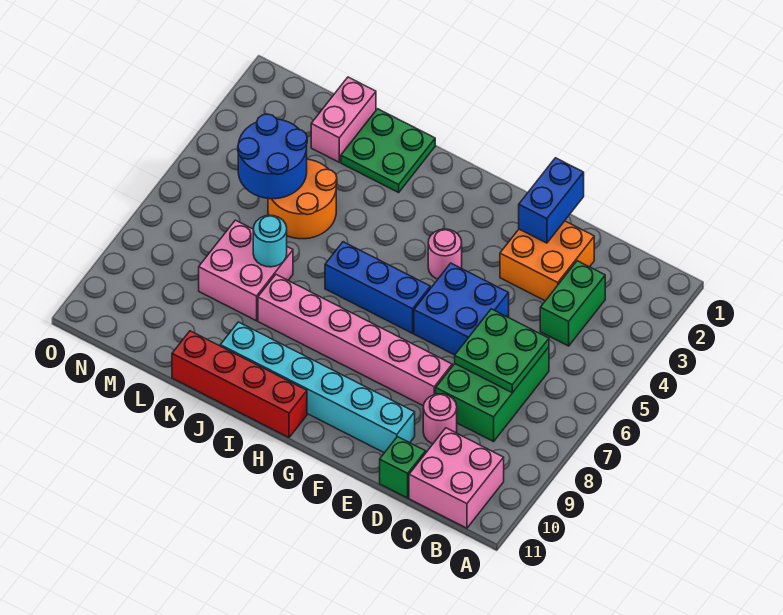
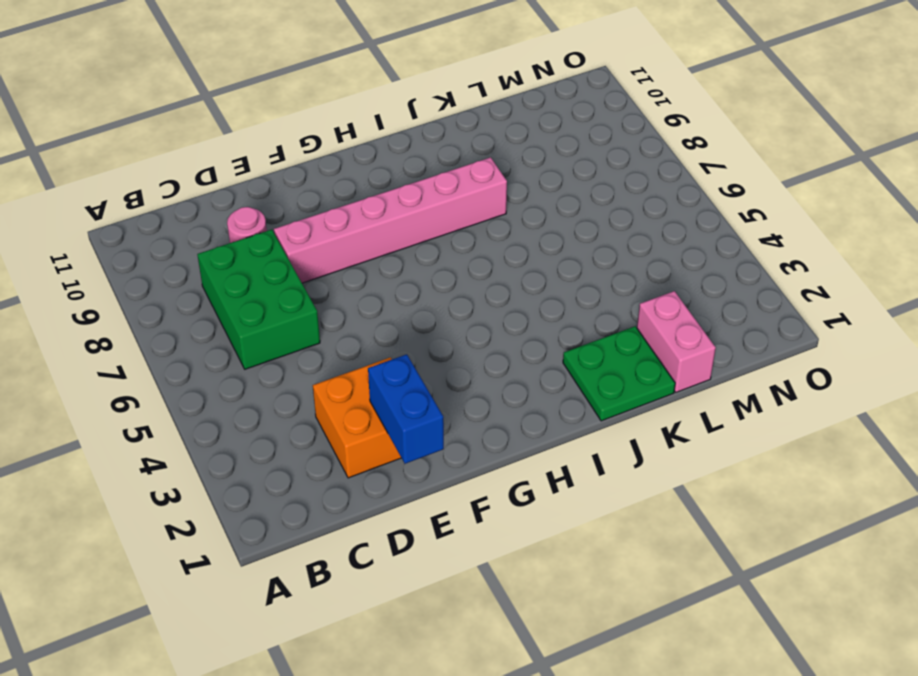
none -> pink 2x2 brick [409,428,504,528]
none -> green 1x2 brick [540,261,605,346]
none -> green 1x1 brick [380,437,426,498]

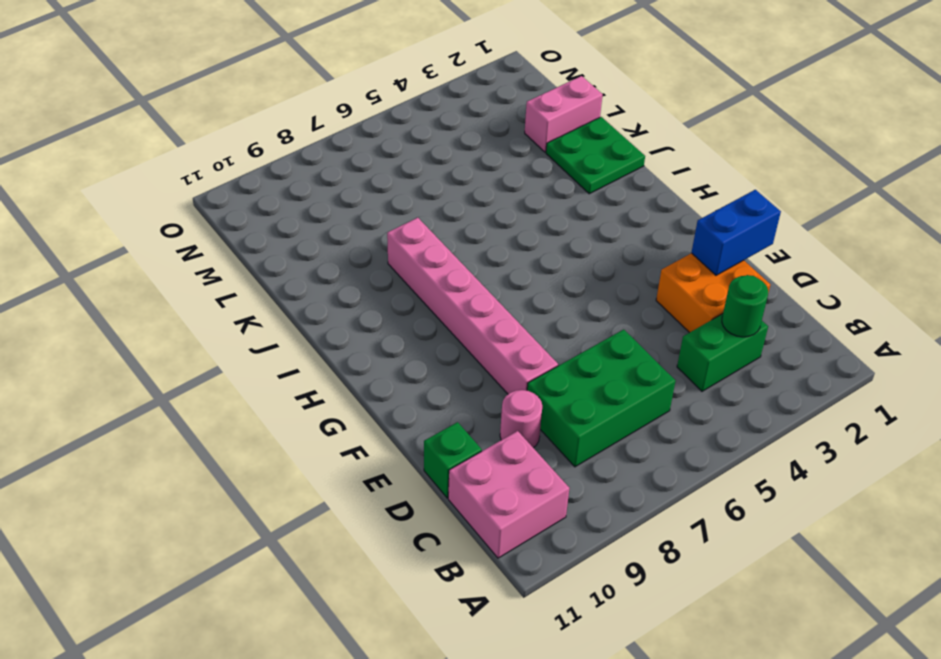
green 1x1 round brick [722,275,768,337] -> none
none -> blue 2x2 brick [414,263,509,355]
none -> cyan 1x6 brick [220,322,415,453]
none -> pink 1x1 round brick [428,229,462,279]

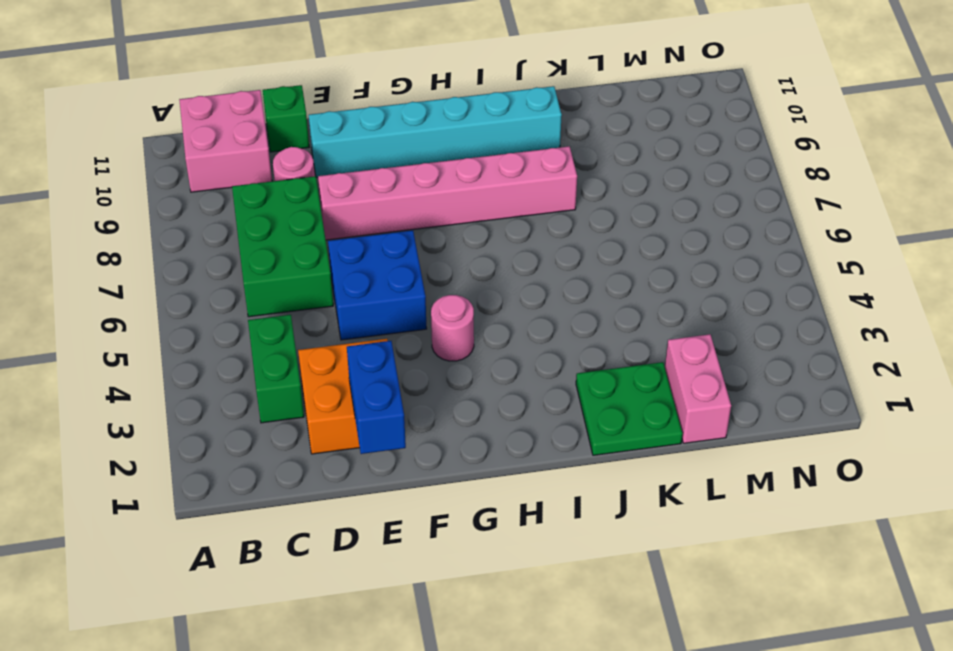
none -> blue 1x3 brick [325,242,430,333]
none -> red 1x4 brick [172,331,307,437]
none -> orange 2x2 round brick [268,159,337,239]

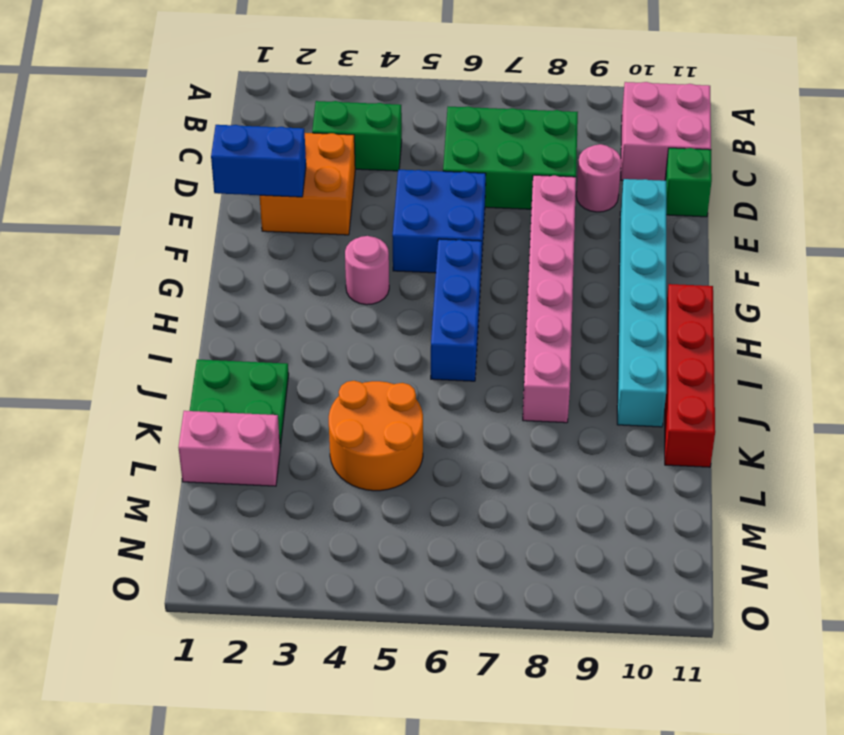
none -> pink 2x2 brick [199,220,293,321]
none -> green 2x2 plate [455,309,549,393]
none -> cyan 1x1 round brick [253,215,287,267]

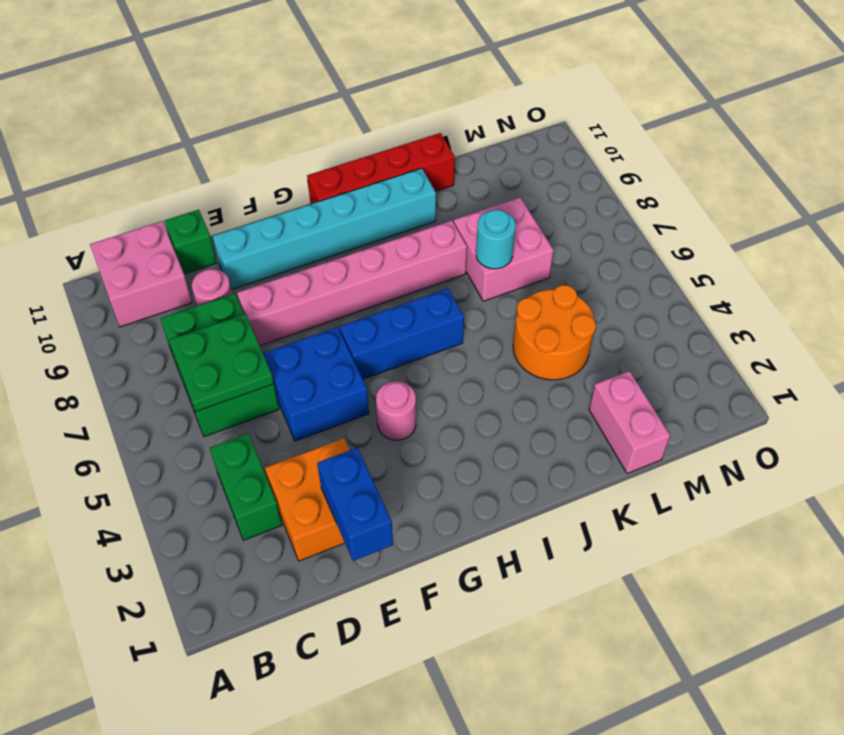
none -> green 2x2 plate [341,109,435,193]
none -> blue 2x2 round brick [238,114,307,199]

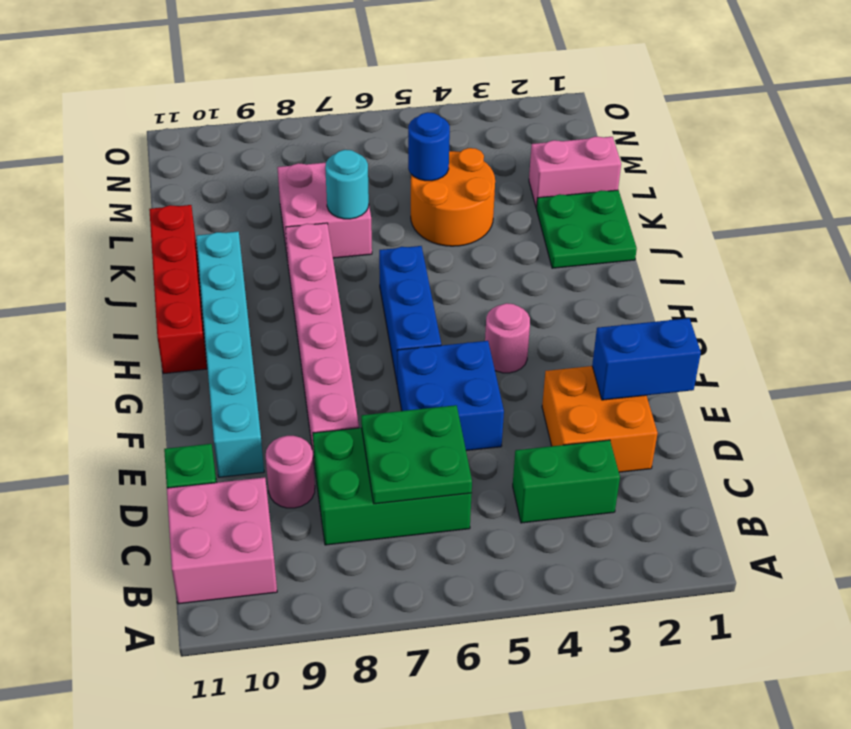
blue 1x1 round brick [408,112,450,181] -> blue 2x2 round brick [238,114,307,199]

